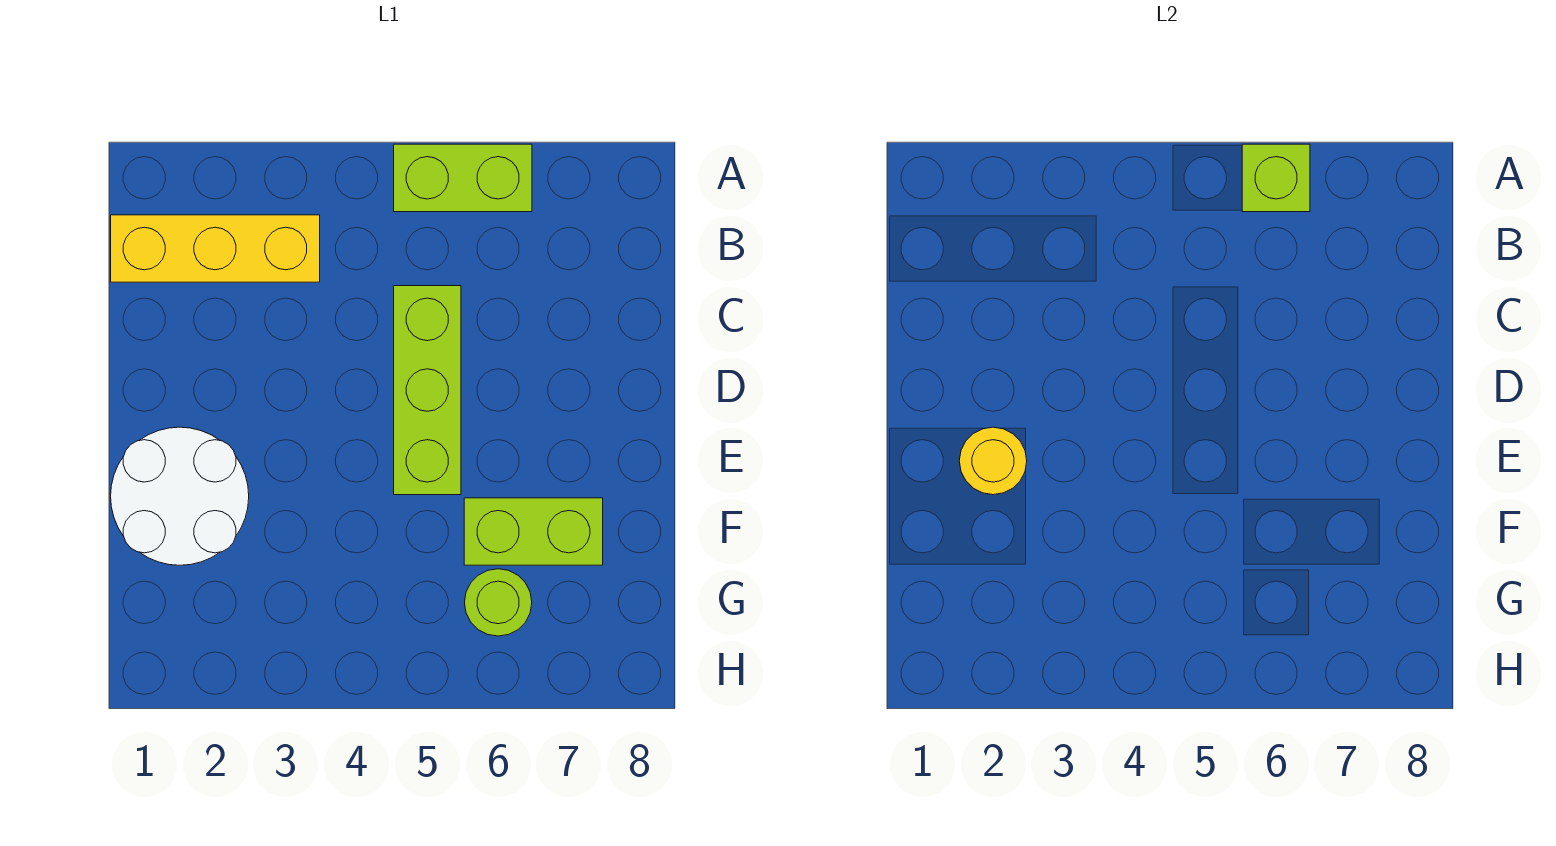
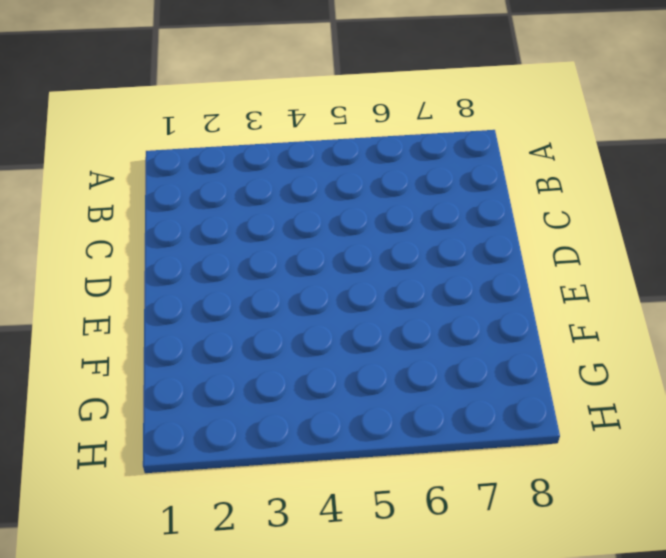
none -> lime 1x2 brick [394,144,532,212]
none -> yellow 1x3 brick [111,215,320,282]

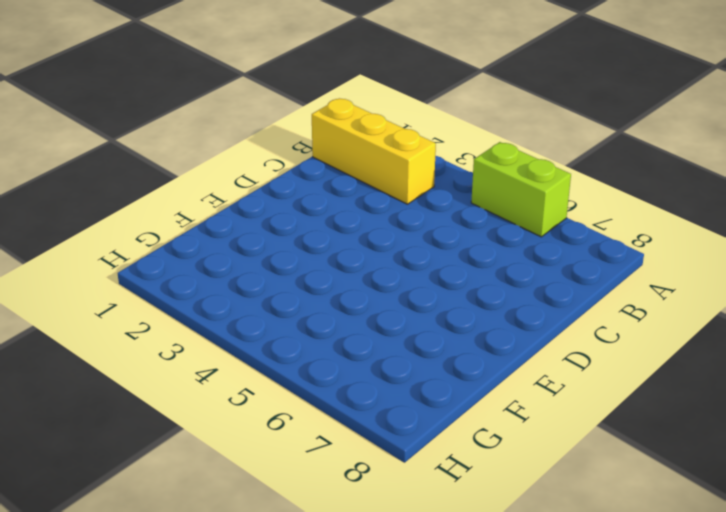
none -> lime 1x3 brick [394,286,461,495]
none -> white 2x2 round brick [111,427,249,565]

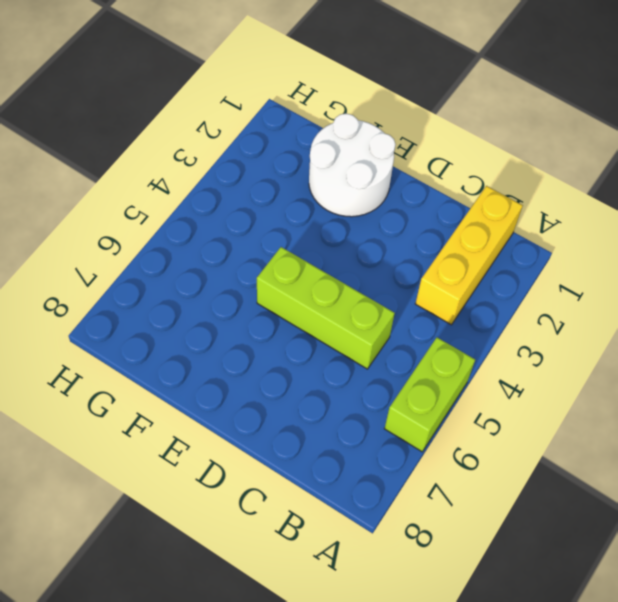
none -> lime 1x2 brick [464,498,603,565]
none -> lime 1x1 round brick [465,569,532,636]

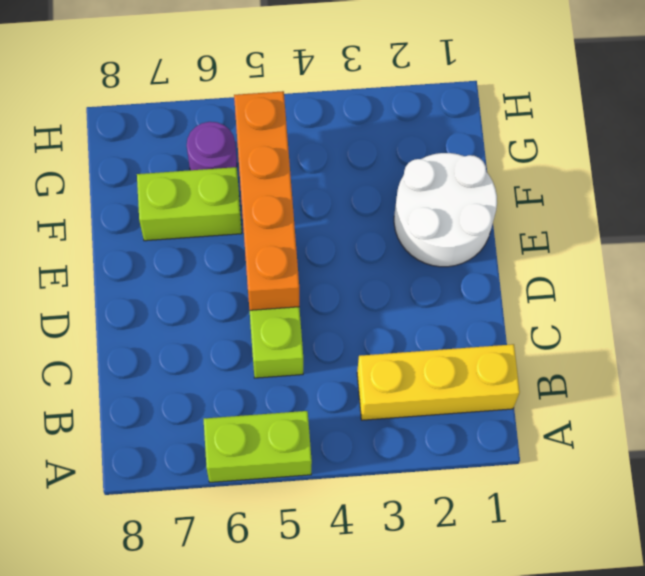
orange 1x4 brick [234,91,299,310] -> none
purple 1x1 round brick [187,122,237,170] -> lime 1x1 round brick [465,569,532,636]
none -> lime 1x1 brick [1242,144,1310,212]
none -> yellow 1x1 round brick [959,427,1027,495]

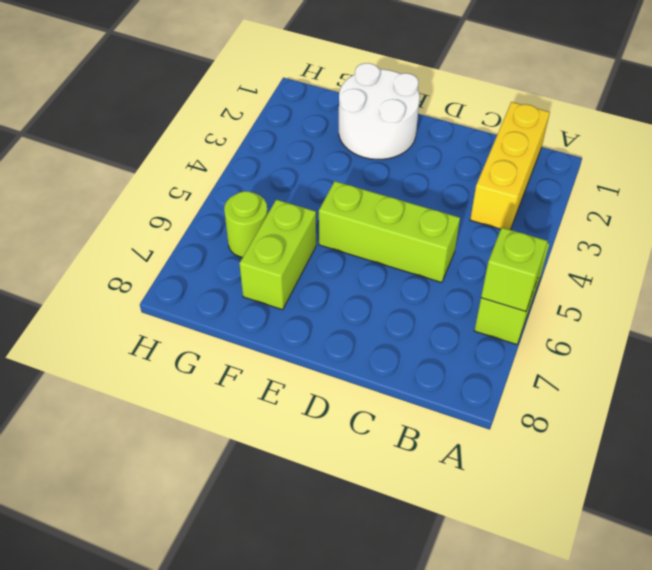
none -> yellow 1x1 round brick [959,427,1027,495]

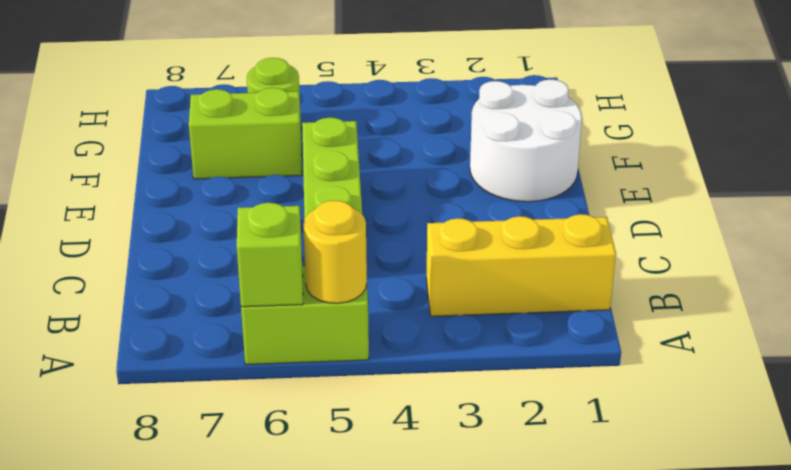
yellow 1x1 round brick [303,200,367,303] -> yellow 1x1 round brick moved to [959,427,1027,495]

